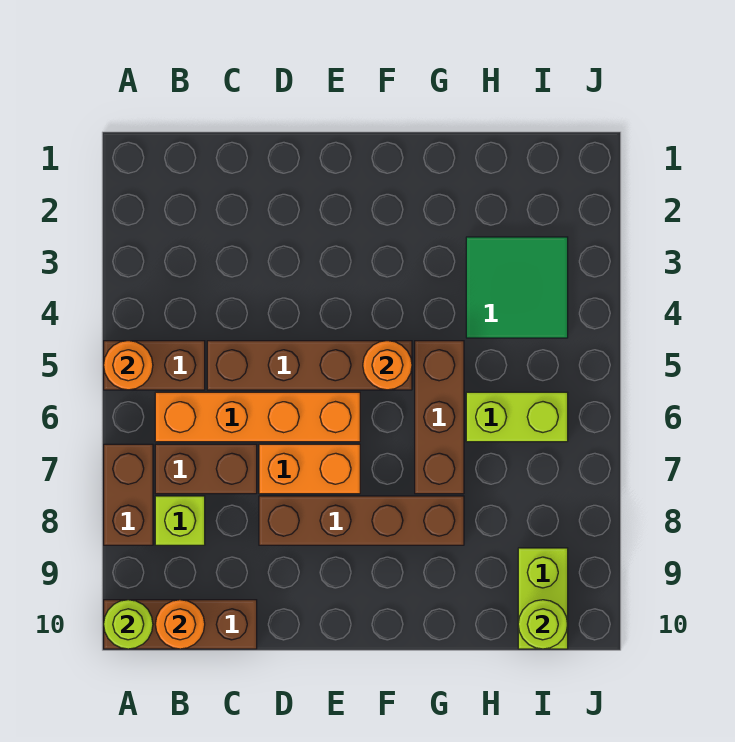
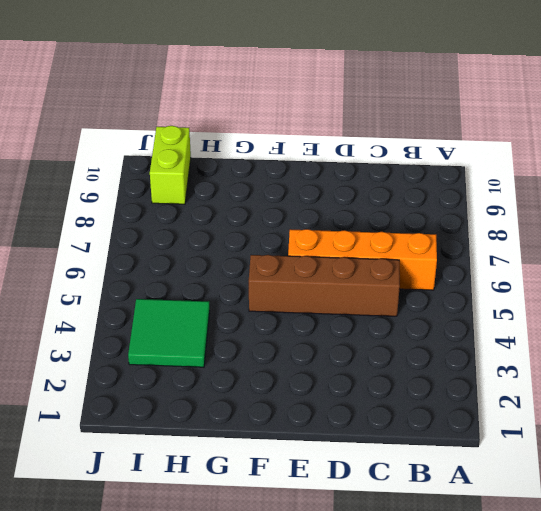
none -> brown 1x2 brick [104,341,205,390]
none -> brown 1x2 brick [104,444,153,545]
none -> brown 1x3 brick [104,600,257,649]

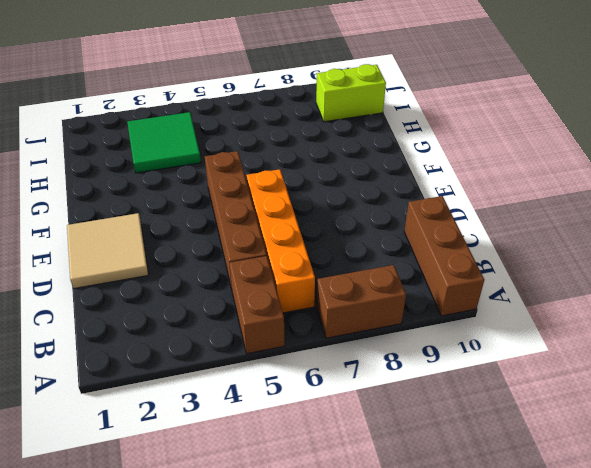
tan 2x2 tile [67,213,148,289] -> none
none -> brown 1x2 brick [155,444,257,494]
none -> lime 1x1 brick [155,496,205,545]
none -> orange 1x2 brick [259,444,360,494]

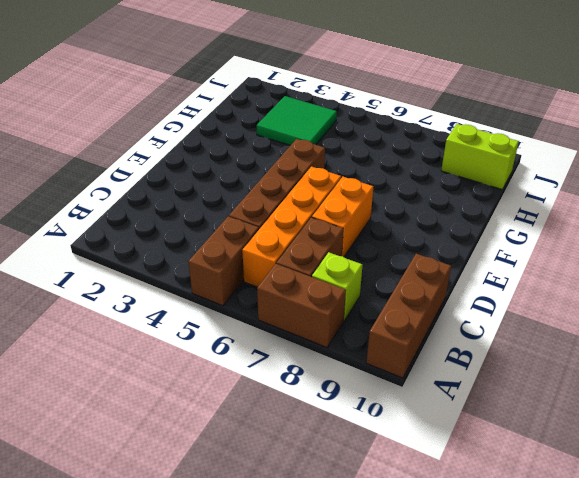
none -> brown 1x4 brick [259,496,464,545]
none -> brown 1x3 brick [415,341,464,494]
none -> lime 1x2 brick [466,392,568,442]

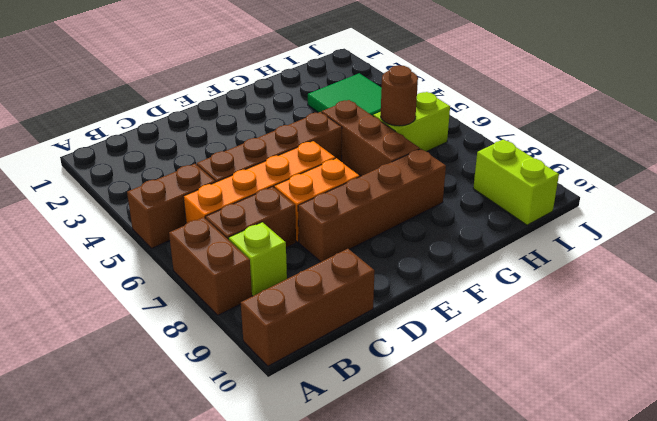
brown 1x1 round brick [381,65,418,126] -> none
none -> orange 1x1 round brick [104,341,153,390]
none -> lime 1x1 round brick [104,600,153,649]
none -> orange 1x1 round brick [155,600,205,649]

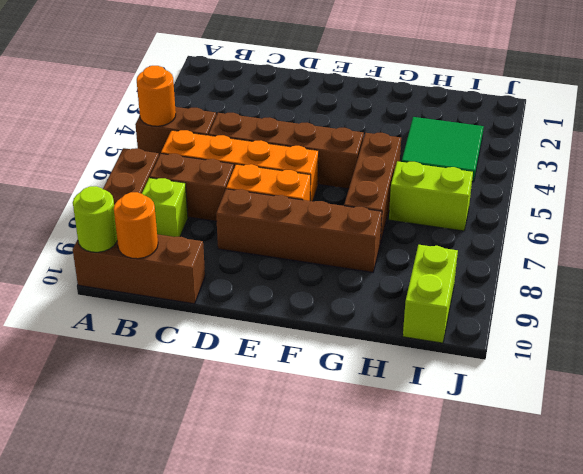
none -> orange 1x1 round brick [363,341,412,390]
none -> lime 1x1 round brick [518,600,568,649]

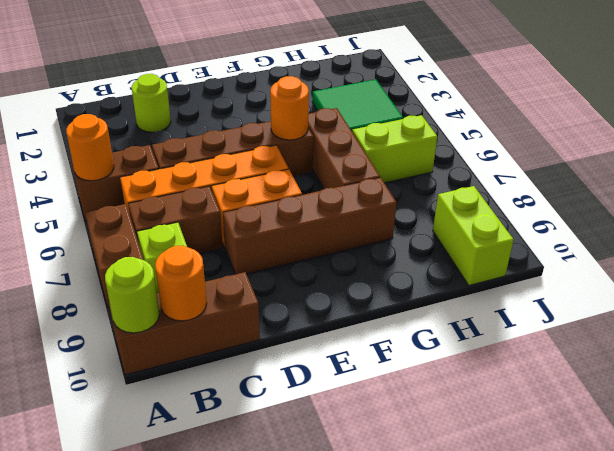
lime 1x1 round brick [132,74,171,132] -> lime 1x1 round brick moved to [518,600,568,649]

